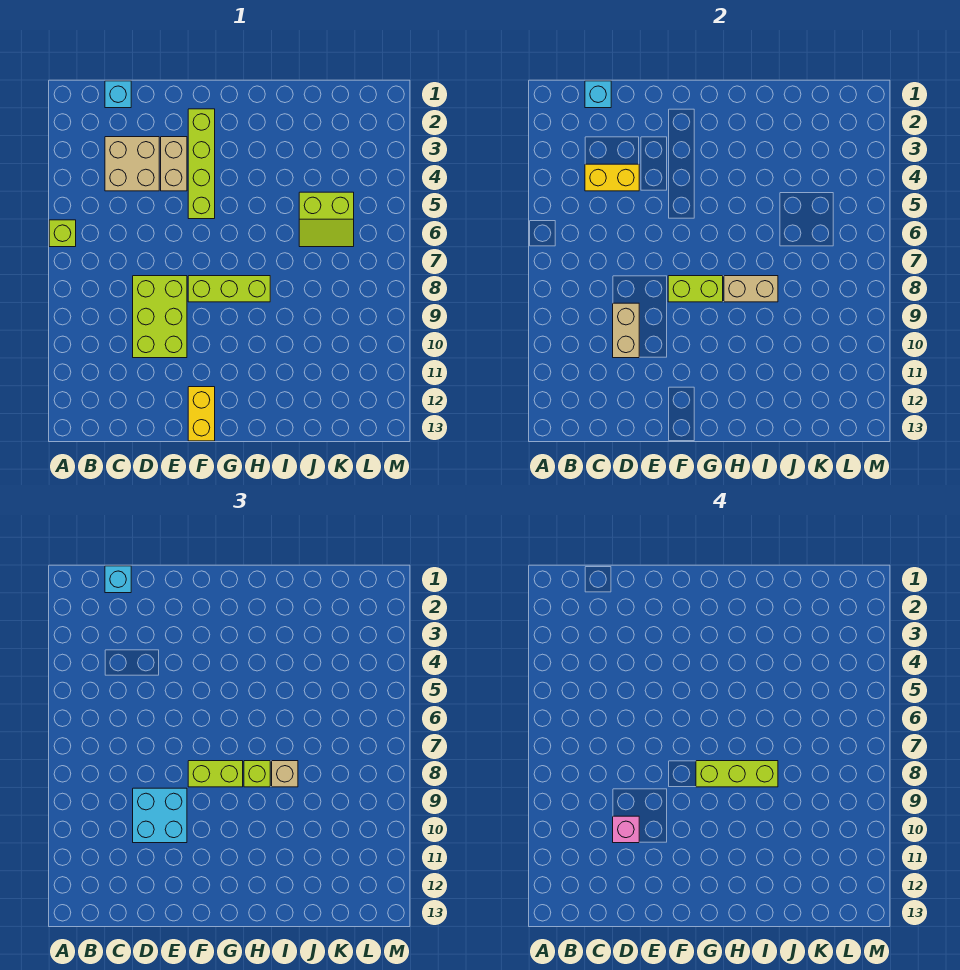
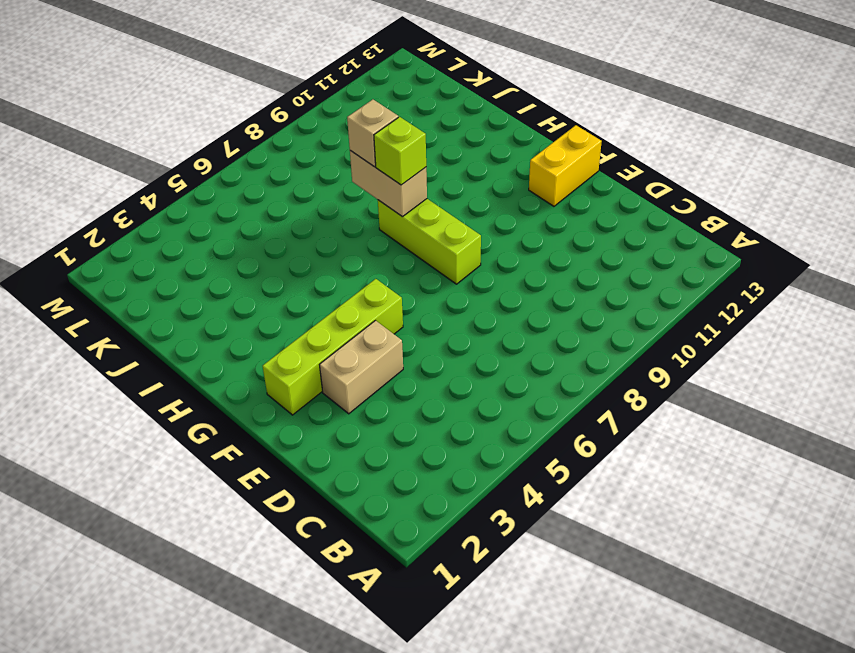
none -> lime 1x1 brick [49,220,76,247]
none -> cyan 1x1 brick [105,81,131,108]
none -> tan 2x2 brick [105,137,159,191]

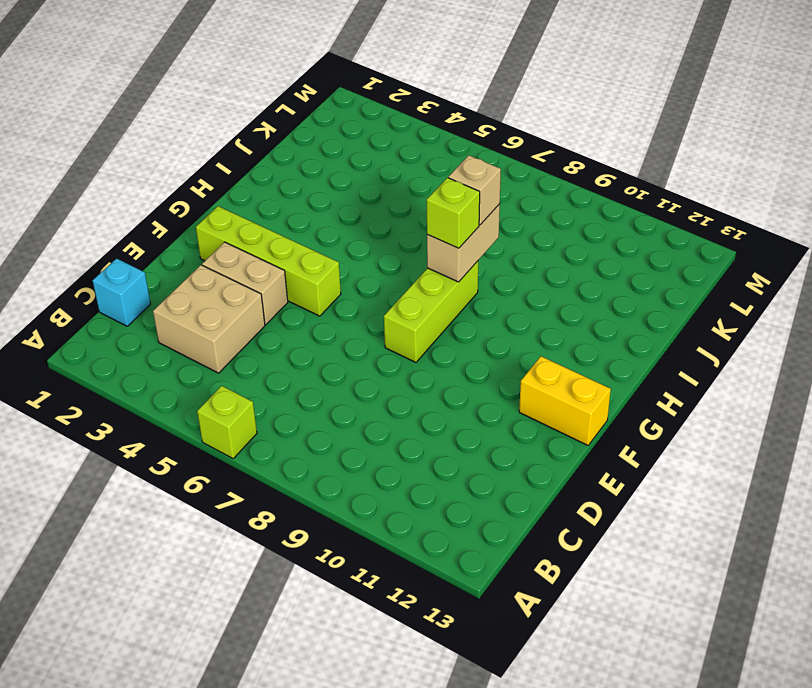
none -> lime 2x3 brick [133,276,187,358]
none -> lime 2x2 slope [299,192,354,247]
none -> cyan 1x1 brick [585,81,611,108]

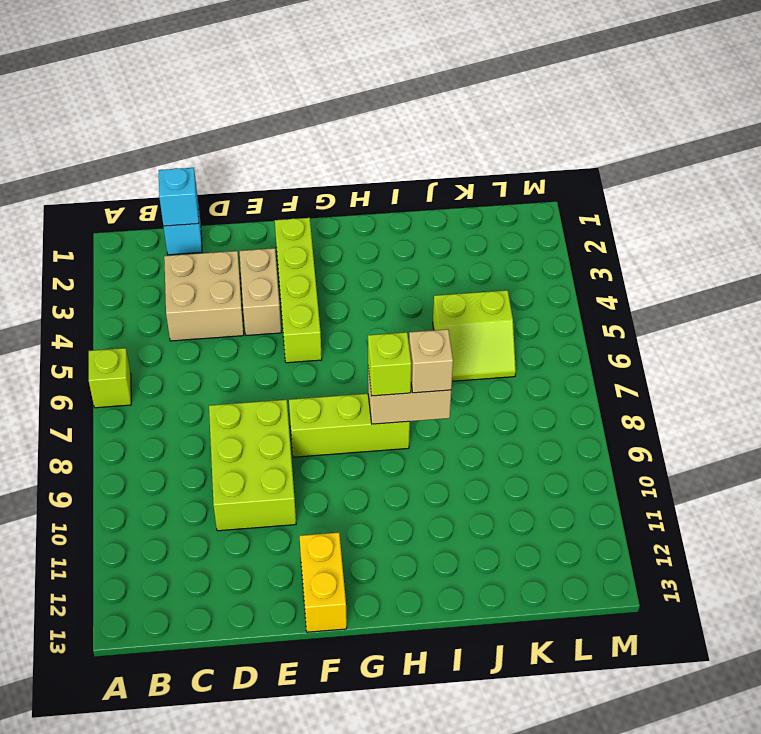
none -> yellow 1x2 brick [585,164,639,191]
none -> tan 1x2 brick [613,303,639,358]
none -> lime 1x2 brick [668,276,723,302]

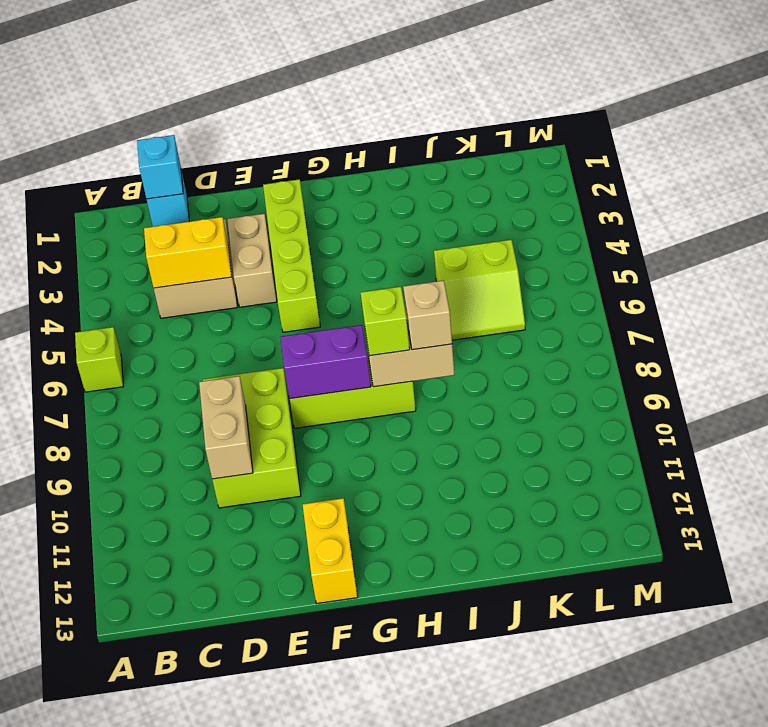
purple 1x2 brick [280,325,371,399] -> lime 1x2 brick [668,276,723,302]
none -> cyan 1x1 brick [105,566,131,593]
none -> cyan 2x2 brick [133,788,187,843]
none -> lime 1x2 brick [188,761,243,787]

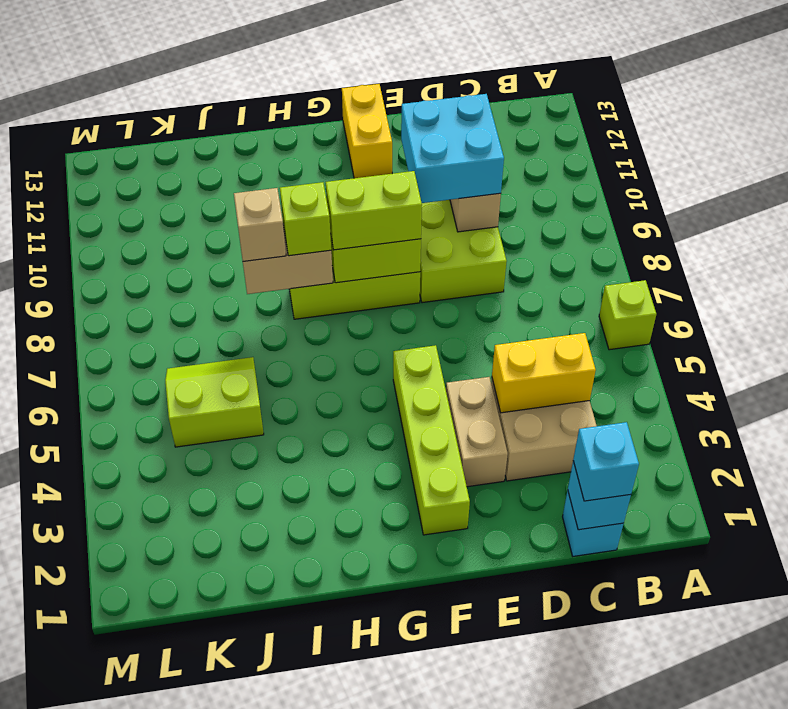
none -> pink 1x1 brick [613,816,639,843]
none -> lime 1x3 brick [696,761,778,787]

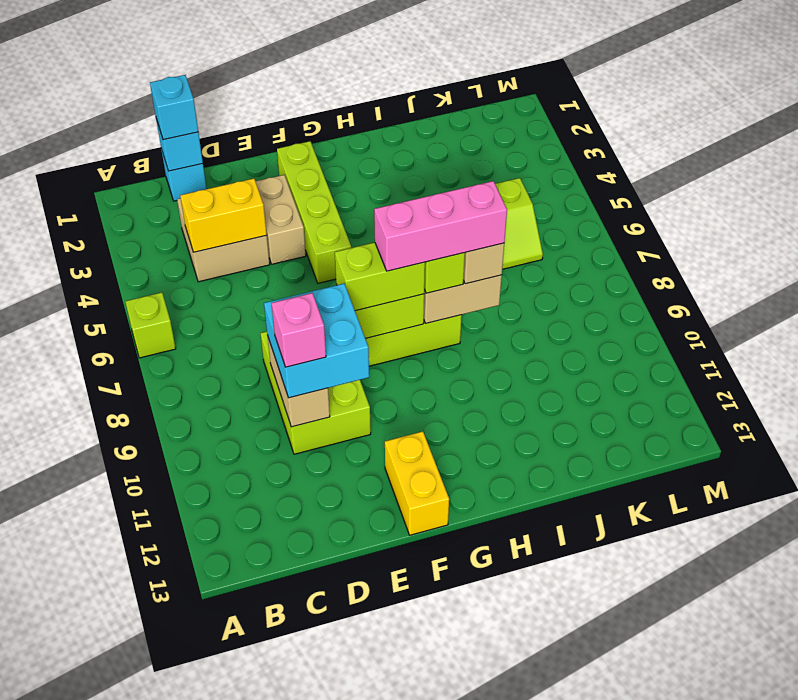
pink 1x3 brick [374,181,507,271] -> lime 1x3 brick [696,761,778,787]

